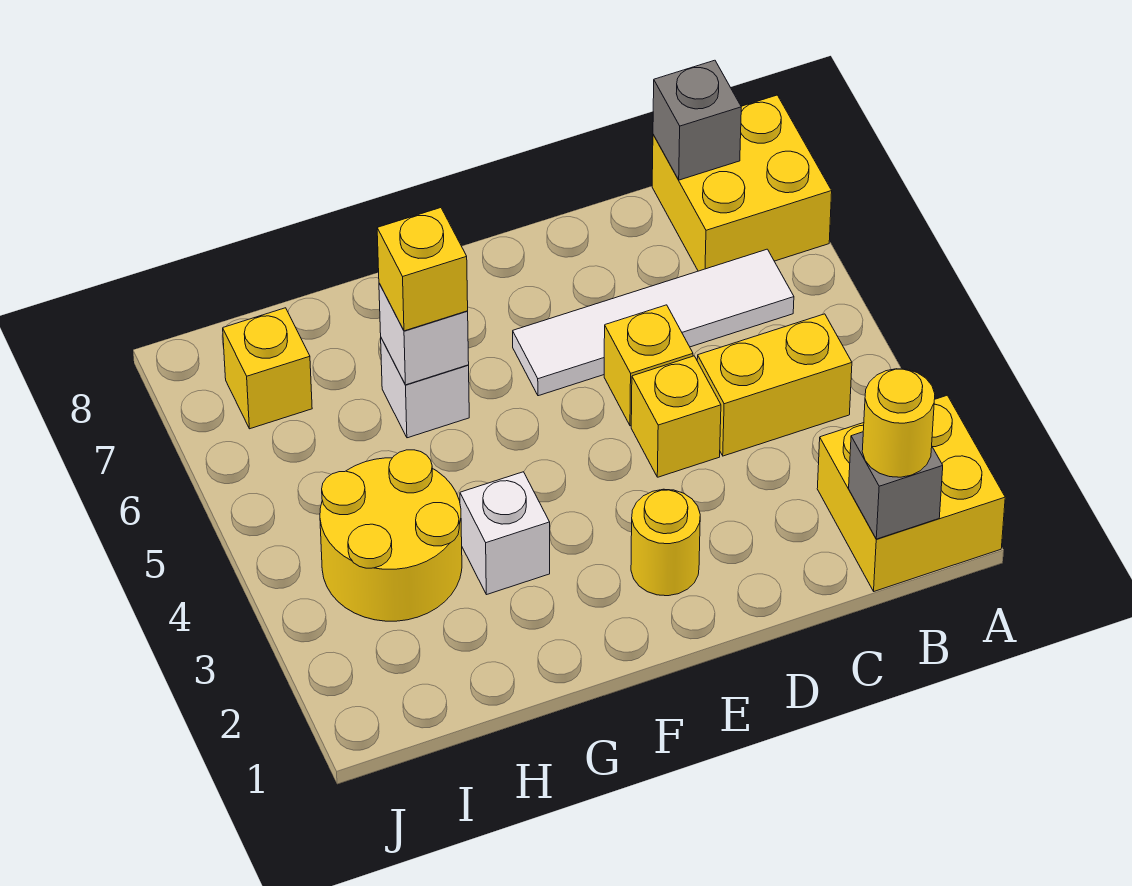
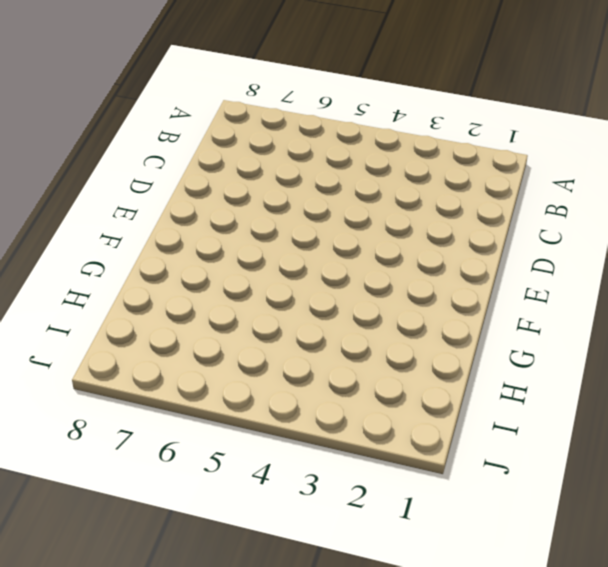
none -> yellow 2x2 brick [817,395,1005,591]
none -> yellow 2x2 brick [652,95,832,271]
none -> yellow 1x2 brick [697,314,852,456]

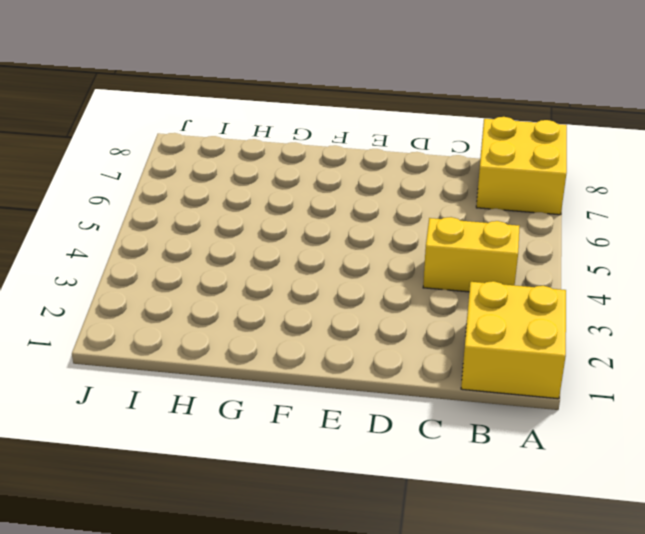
none -> white 1x4 tile [513,249,794,396]
none -> yellow 1x1 brick [631,356,721,477]
none -> yellow 1x1 brick [604,305,693,426]

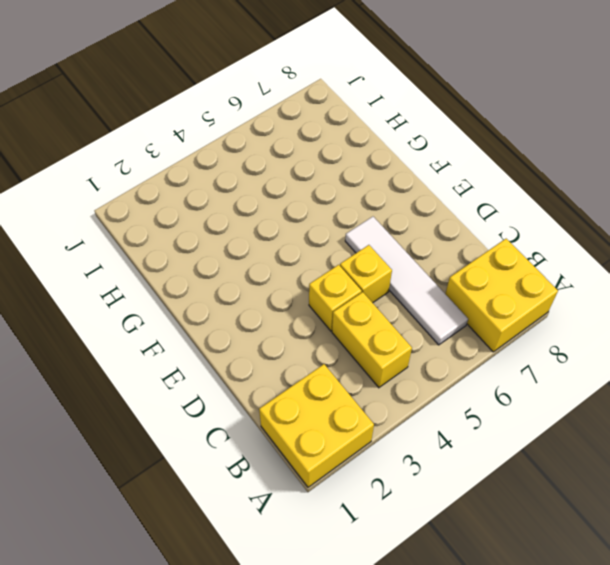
none -> yellow 1x1 round brick [631,489,700,596]
none -> white 1x1 brick [460,472,550,595]
none -> white 1x1 brick [381,338,469,438]

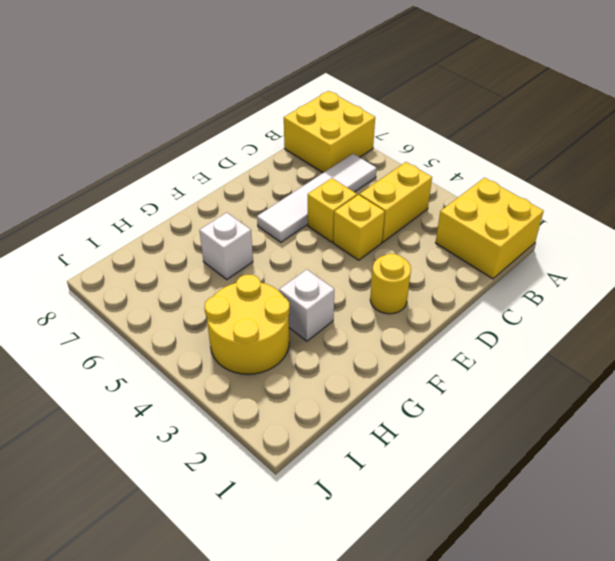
none -> yellow 1x1 brick [223,308,312,429]
none -> grey 1x1 brick [849,432,943,539]
none -> grey 1x1 brick [653,60,741,180]

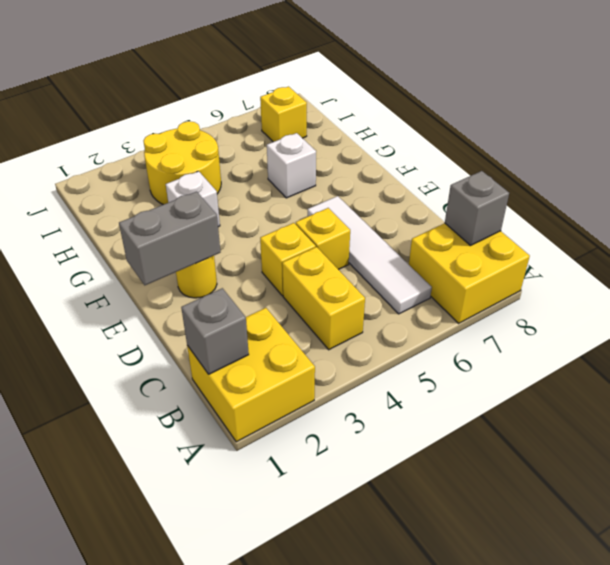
grey 1x2 brick [119,192,220,285] -> none
none -> white 1x1 brick [379,283,469,385]
none -> yellow 1x1 round brick [862,369,935,477]
none -> yellow 1x1 brick [377,208,468,331]

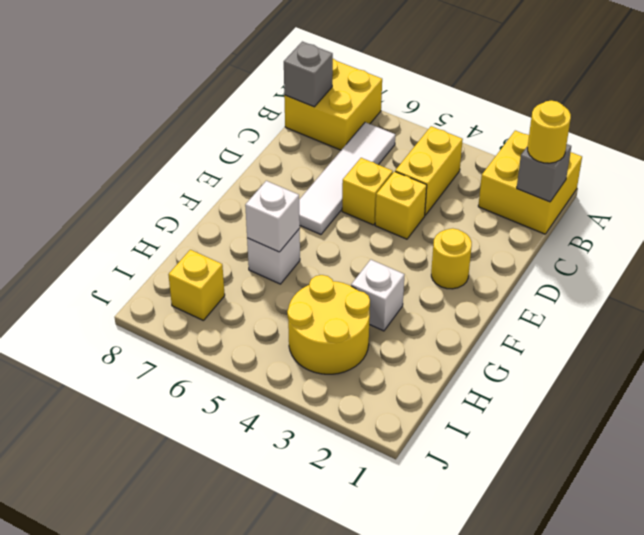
none -> yellow 1x1 brick [377,208,468,331]

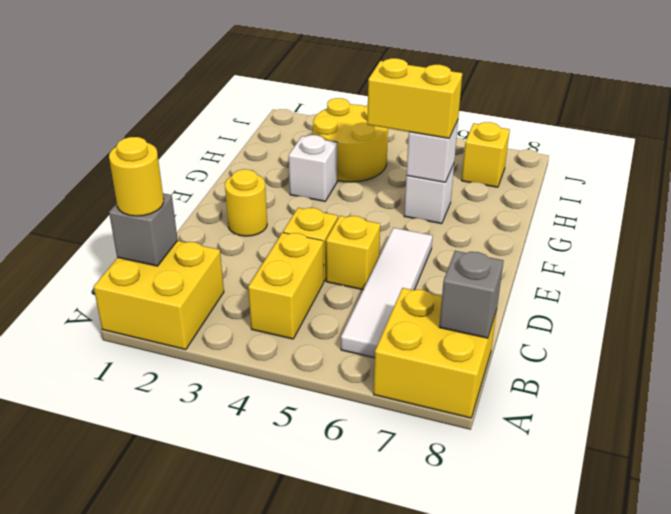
yellow 1x2 brick [367,58,462,138] -> yellow 1x1 brick [377,208,468,331]

